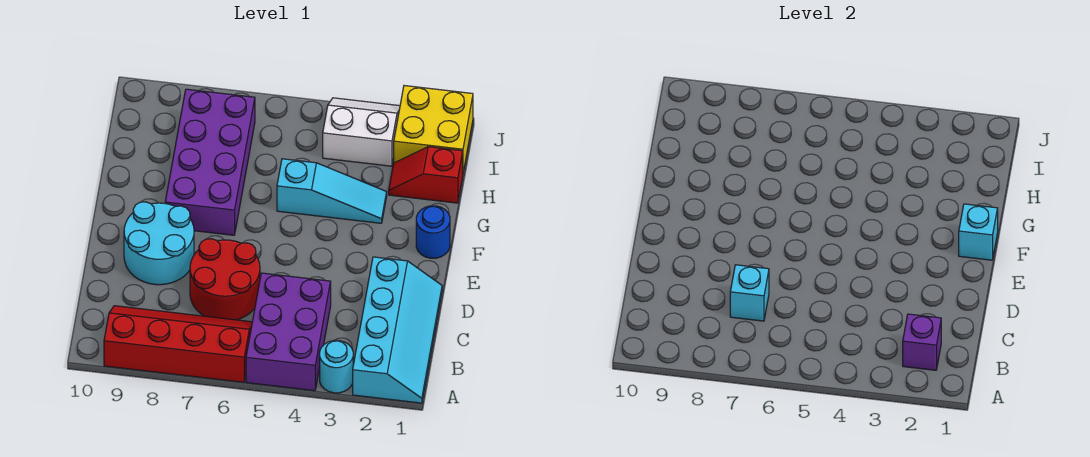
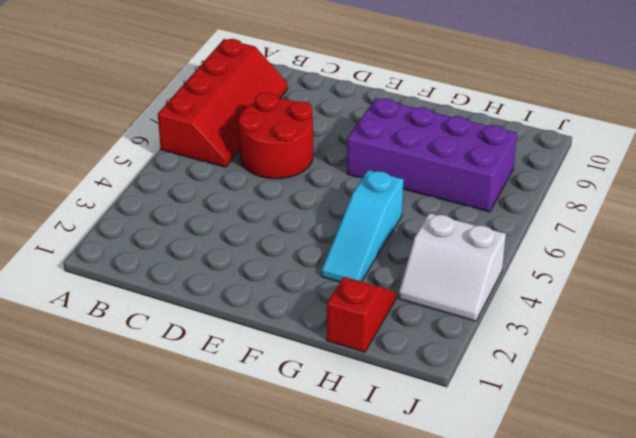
white 2x2 slope [398,213,506,321] -> white 2x2 slope turned to [323,98,400,166]
none -> cyan 2x4 slope [353,257,442,403]
none -> cyan 1x1 round brick [320,340,353,393]
none -> purple 2x3 brick [246,273,331,391]

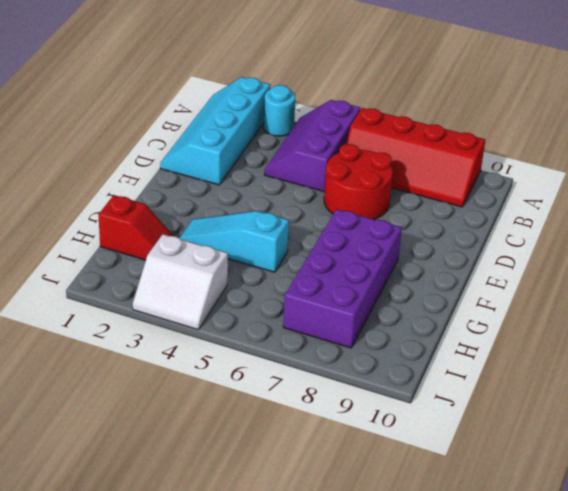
purple 2x3 slope [265,100,360,192] -> purple 2x3 brick [246,273,331,391]
none -> cyan 2x2 round brick [124,202,194,285]
none -> blue 1x1 round brick [416,206,450,258]
none -> yellow 2x2 brick [394,86,473,172]

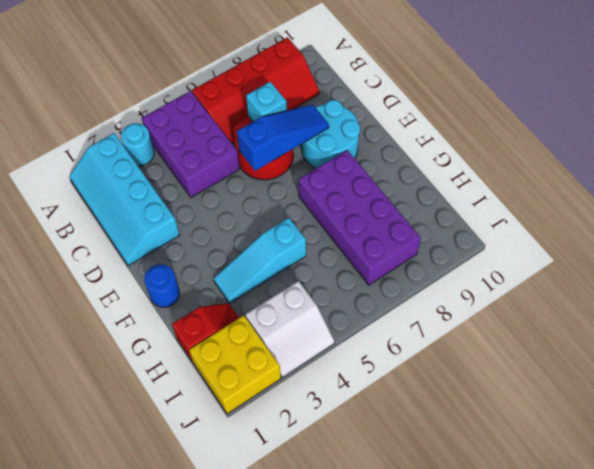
blue 1x3 slope [237,105,329,171] -> none
none -> purple 1x1 brick [903,314,941,370]
none -> cyan 1x1 brick [959,204,998,260]

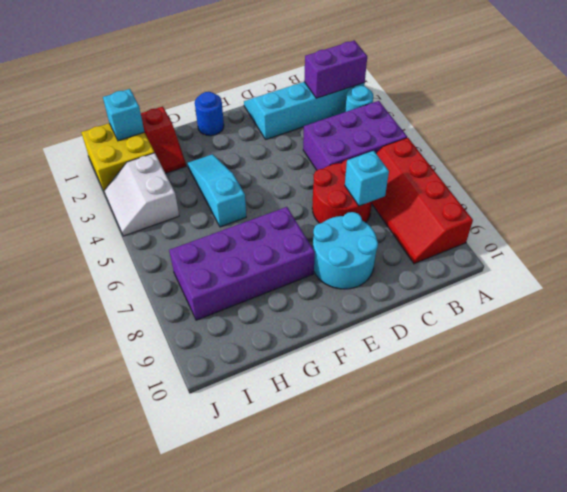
purple 1x2 brick [304,40,367,98] -> purple 1x1 brick [903,314,941,370]
cyan 1x1 brick [103,89,144,141] -> cyan 1x1 brick moved to [959,204,998,260]

